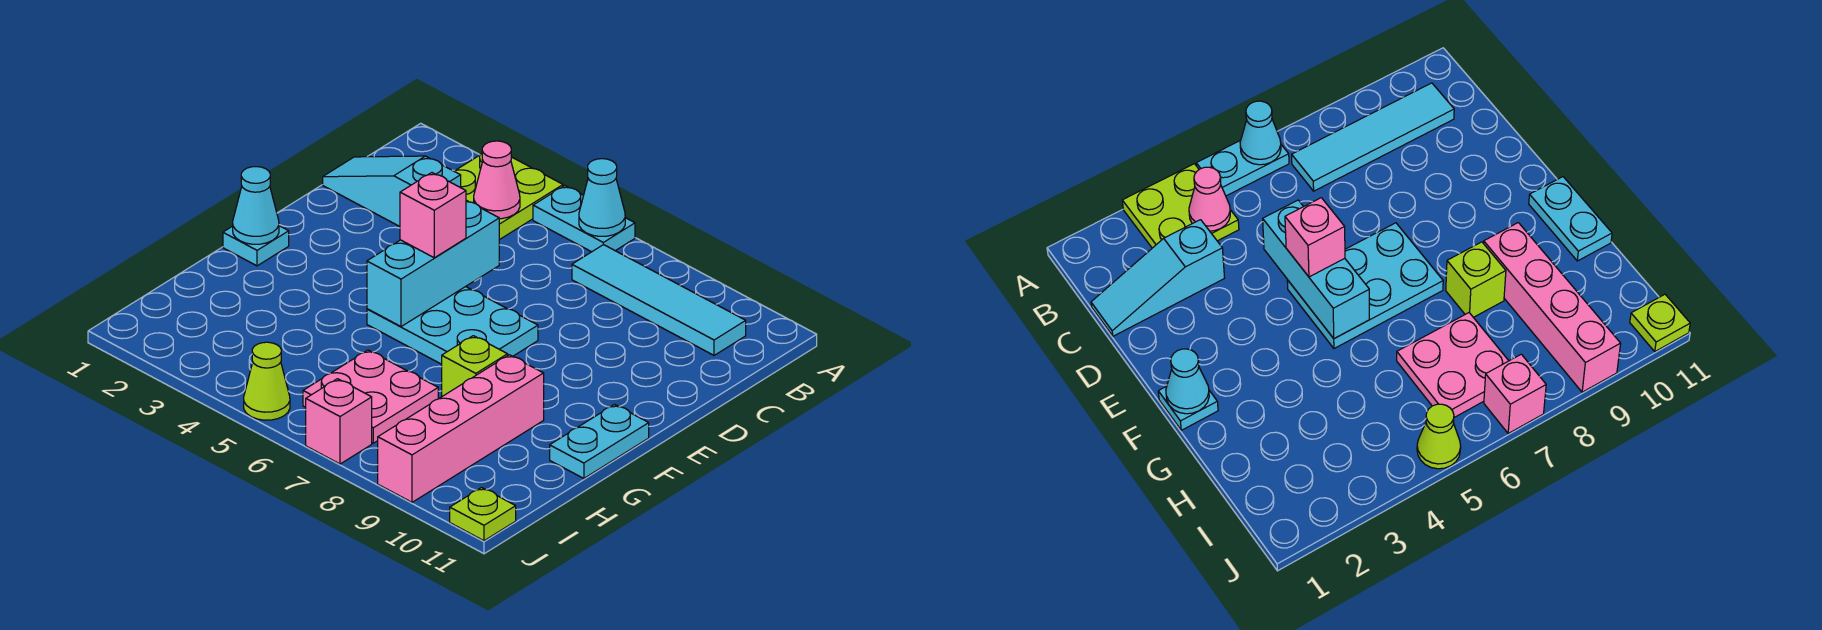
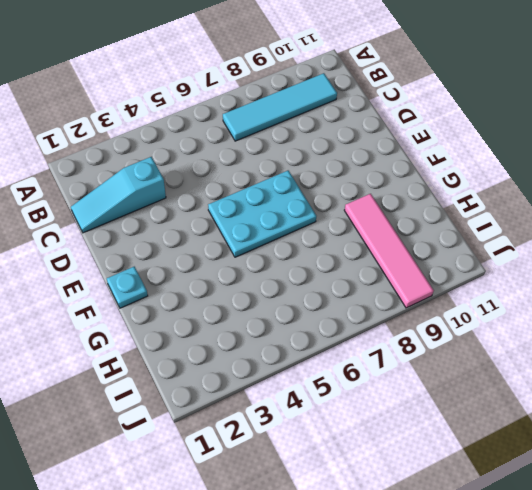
pink 1x4 tile [344,194,434,308] -> pink 1x4 brick [378,355,544,502]
none -> lime 2x2 plate [454,153,563,240]
none -> cyan 1x2 plate [533,186,635,252]
none -> cyan 1x2 plate [550,405,649,478]

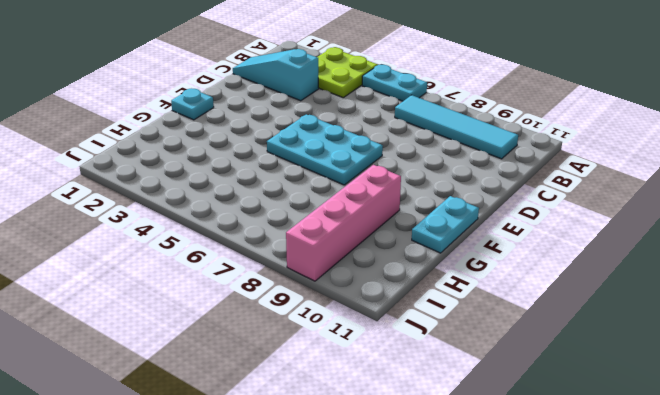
none -> lime 1x1 brick [442,336,508,396]
none -> pink 2x2 plate [303,350,438,443]
none -> lime 1x1 cone [244,342,290,420]

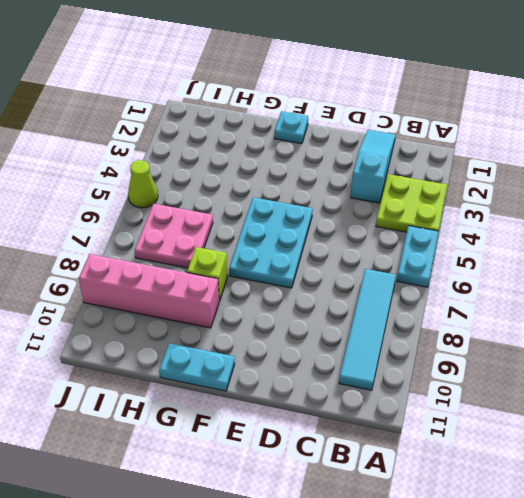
none -> pink 1x1 brick [306,379,372,464]
none -> lime 1x1 plate [450,488,516,541]
none -> cyan 1x1 cone [579,159,625,236]

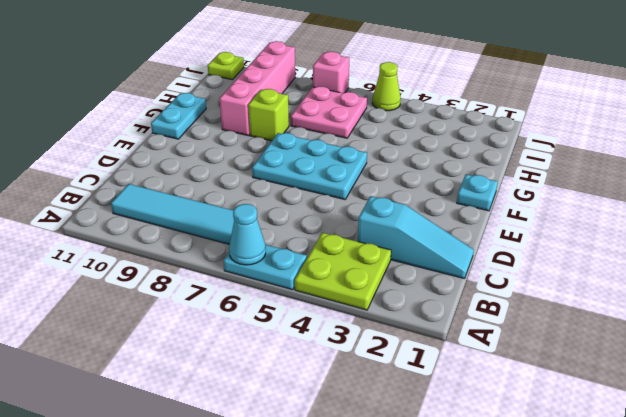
none -> pink 1x1 cone [474,141,520,219]
none -> cyan 1x3 brick [367,200,499,327]
none -> cyan 1x1 cone [233,167,279,244]

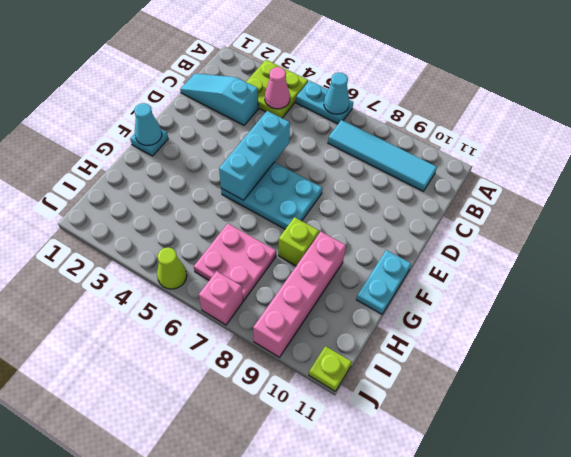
none -> pink 1x1 brick [400,173,466,258]

